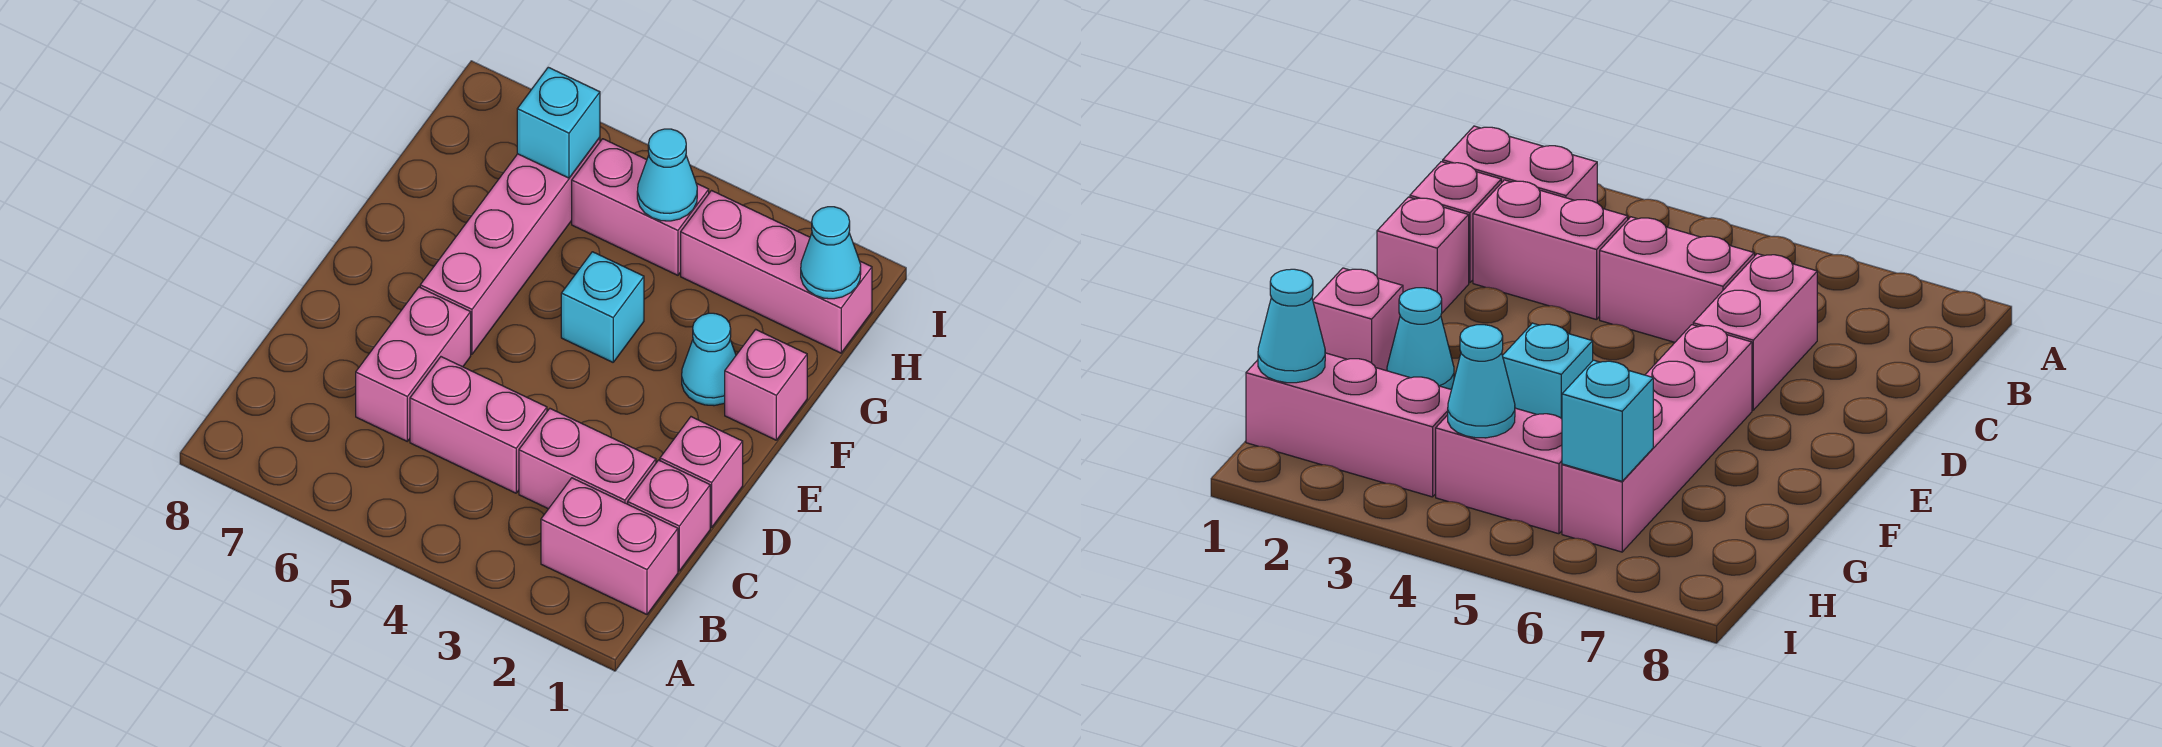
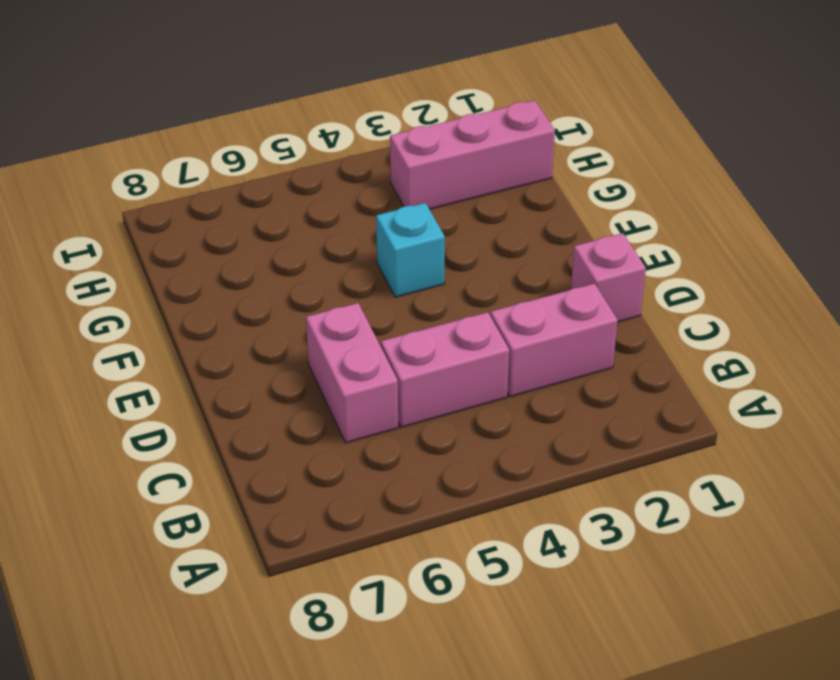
none -> pink 1x2 brick [541,478,678,614]
none -> pink 1x1 brick [628,460,710,571]
none -> pink 1x4 brick [420,138,600,354]

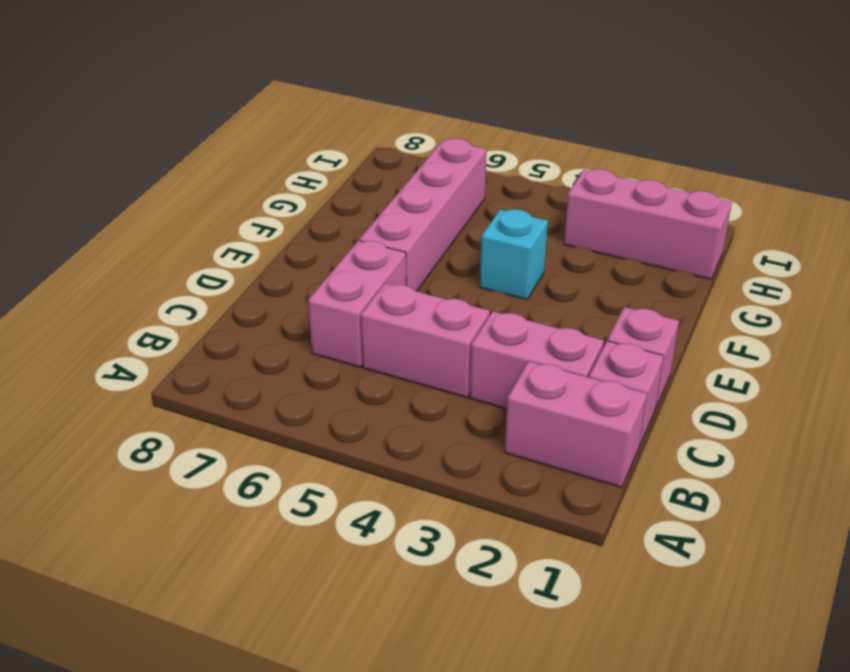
none -> pink 1x1 brick [725,329,807,440]
none -> cyan 1x1 cone [682,313,736,406]
none -> pink 1x2 brick [572,139,709,275]

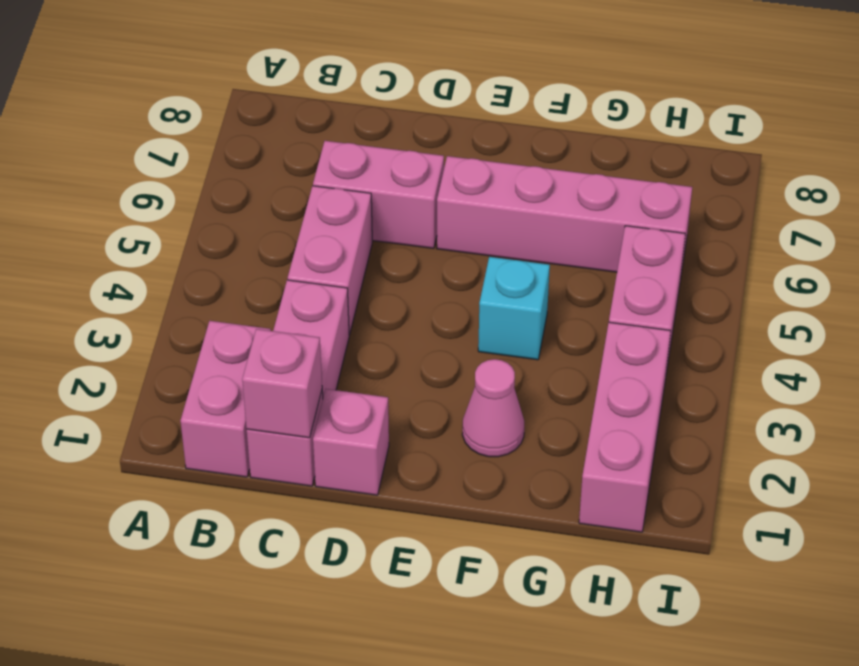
pink 1x1 brick [242,329,322,438] -> pink 1x1 brick moved to [725,329,807,440]
pink 1x1 cone [462,359,524,457] -> cyan 1x1 cone [682,313,736,406]
none -> cyan 1x1 cone [801,207,861,299]
none -> cyan 1x1 cone [637,129,697,221]
none -> cyan 1x1 brick [517,67,600,178]

